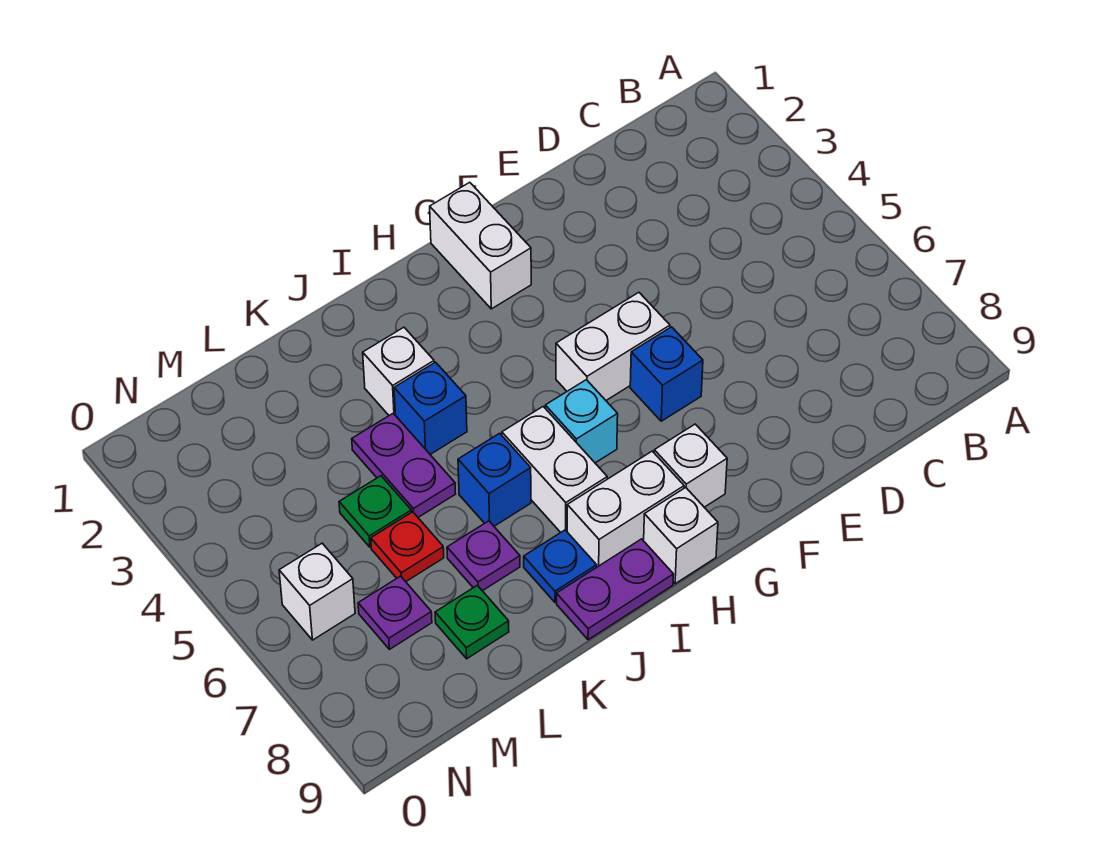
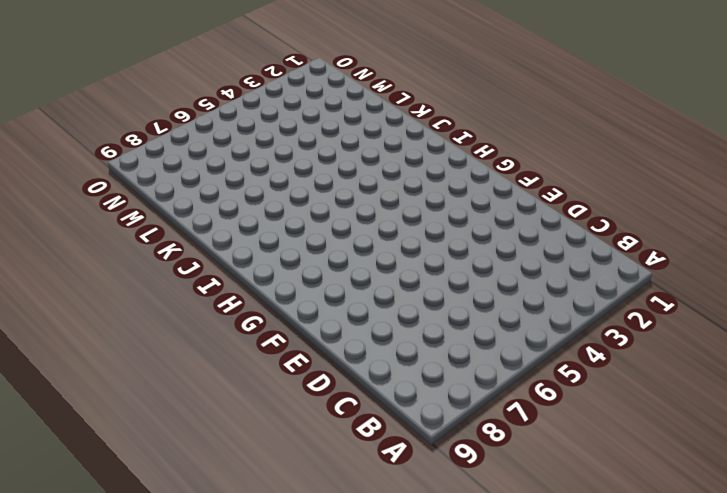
none -> white 1x2 brick [556,292,670,400]
none -> blue 1x1 brick [630,327,703,421]
none -> white 1x2 brick [430,182,531,309]

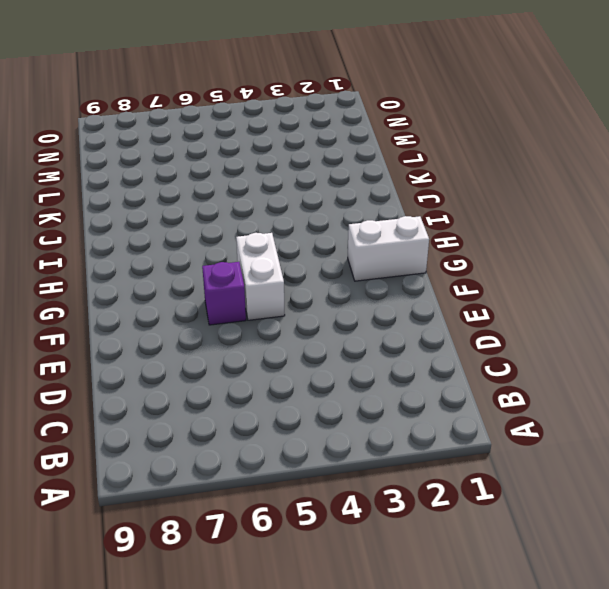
purple 1x1 brick [202,262,246,325] -> blue 1x1 brick [630,327,703,421]
none -> white 1x1 brick [654,424,727,507]
none -> cyan 1x1 brick [545,380,618,463]
none -> white 1x2 brick [567,451,684,567]

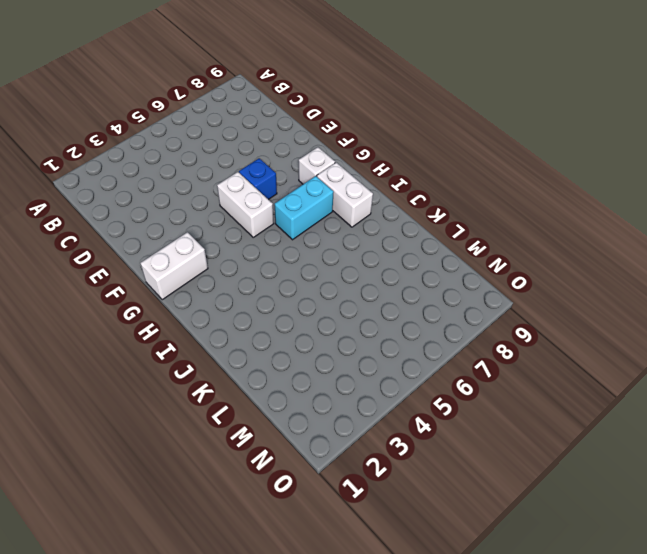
cyan 1x2 brick [275,176,333,240] -> cyan 1x1 brick [545,380,618,463]
none -> white 1x1 brick [644,488,718,584]
none -> white 1x2 brick [502,407,607,532]
none -> purple 1x2 plate [557,539,674,640]

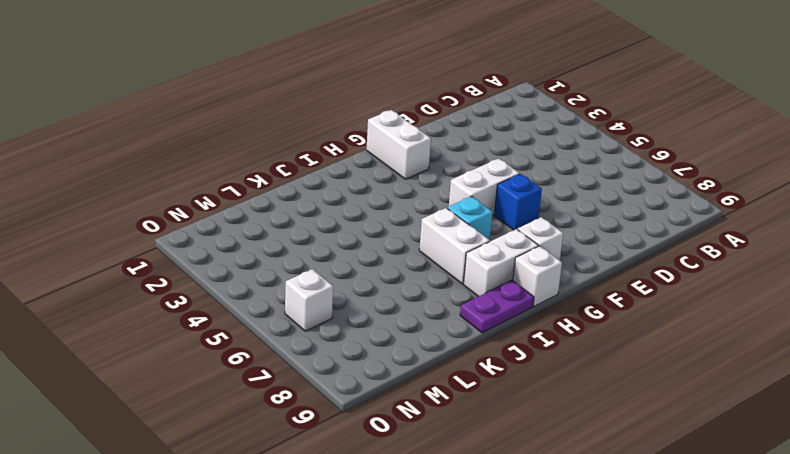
none -> white 1x1 brick [363,327,434,416]
none -> blue 1x1 brick [394,362,467,454]
none -> blue 1x1 brick [458,433,531,526]

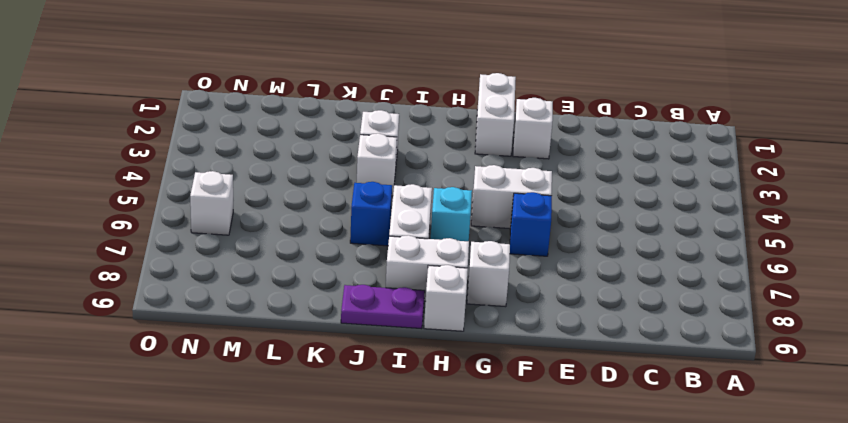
white 1x1 brick [513,98,553,159] -> none
white 1x1 brick [357,133,397,196] -> blue 1x1 brick [394,362,467,454]
none -> blue 1x1 plate [524,530,597,602]
none -> purple 1x2 plate [352,413,455,517]
none -> purple 1x1 plate [447,521,520,591]

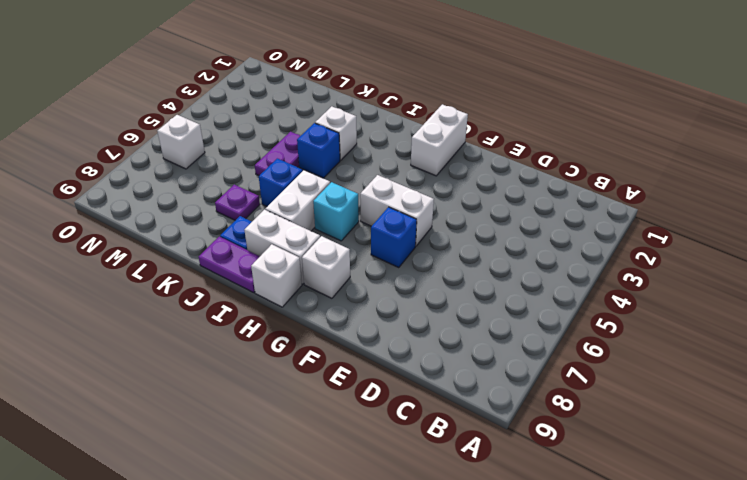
none -> green 1x1 plate [339,476,411,547]
none -> red 1x1 plate [371,512,444,582]
none -> green 1x1 plate [435,585,509,659]

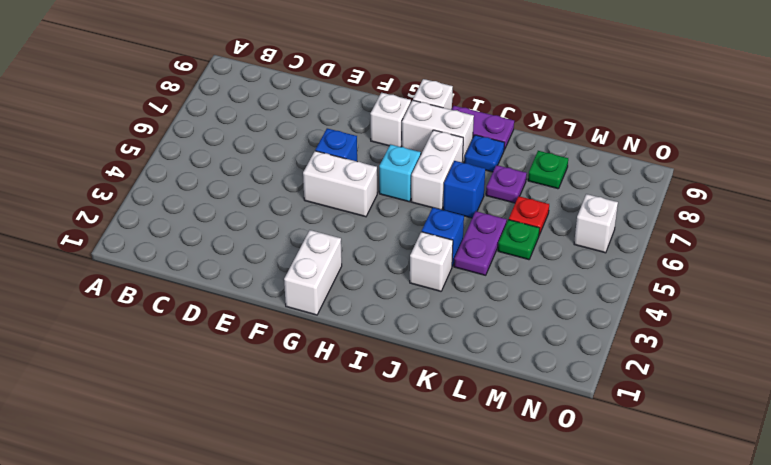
none -> purple 1x1 plate [358,576,432,649]

